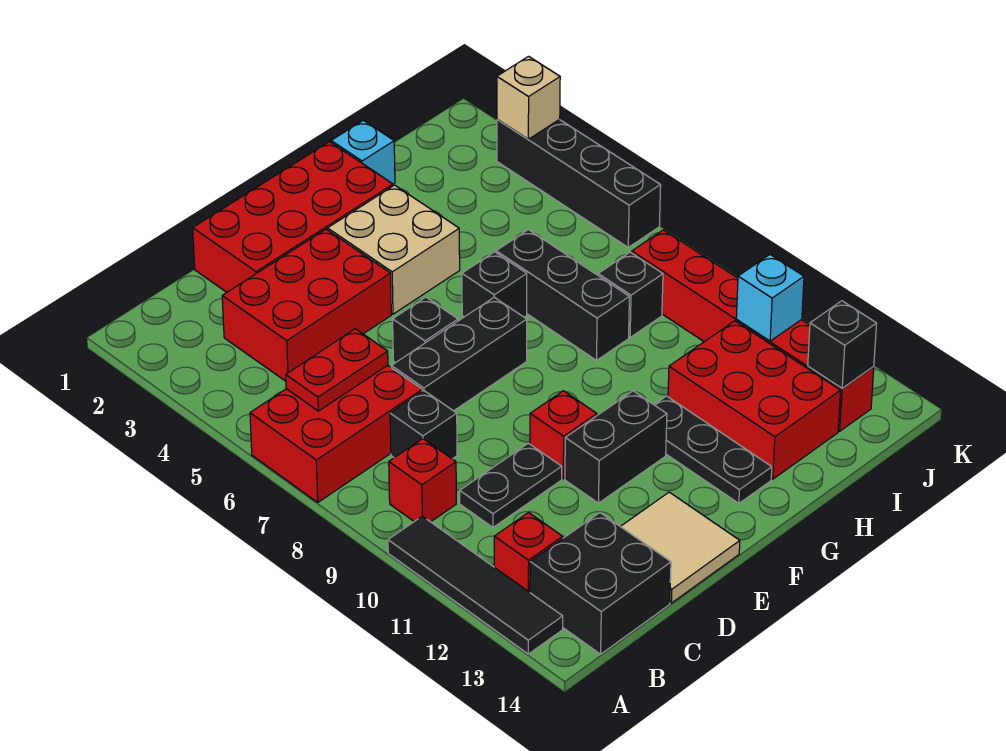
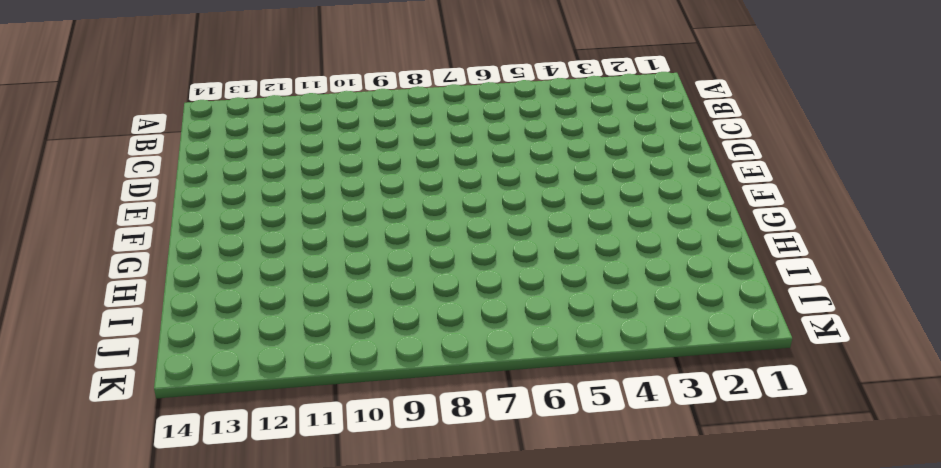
none -> red 2x3 brick [250,365,422,502]
none -> black 1x4 tile [388,516,563,654]
none -> red 1x1 brick [389,439,456,522]

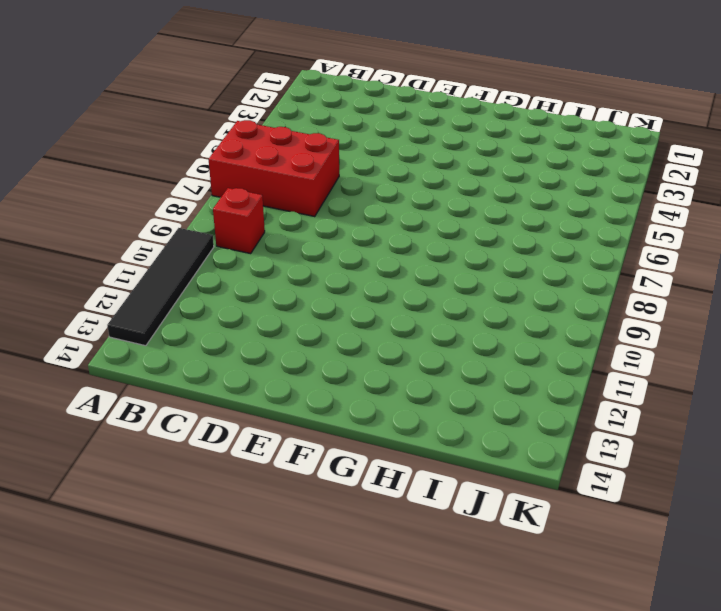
none -> red 1x1 brick [494,513,563,592]
none -> black 2x2 brick [530,513,671,654]
none -> red 2x3 brick [222,229,391,381]

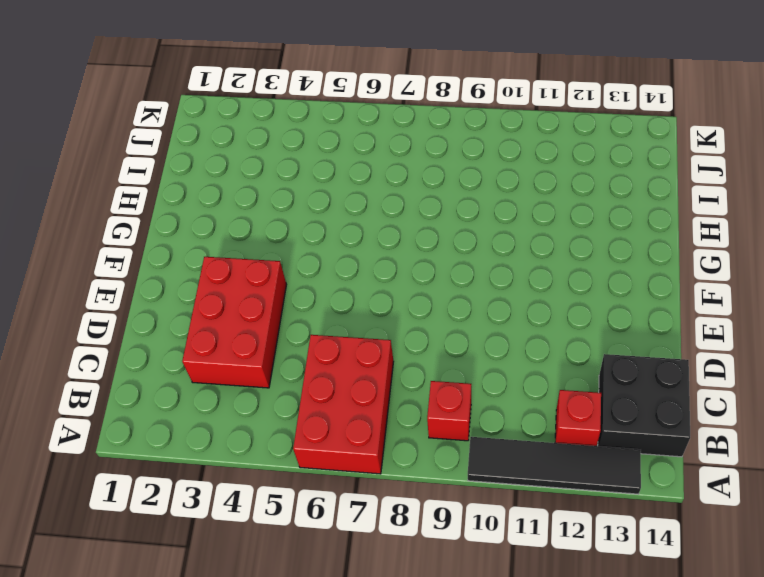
none -> black 1x1 brick [390,391,457,459]
none -> black 1x2 plate [460,443,562,527]
none -> red 2x4 brick [193,142,393,292]

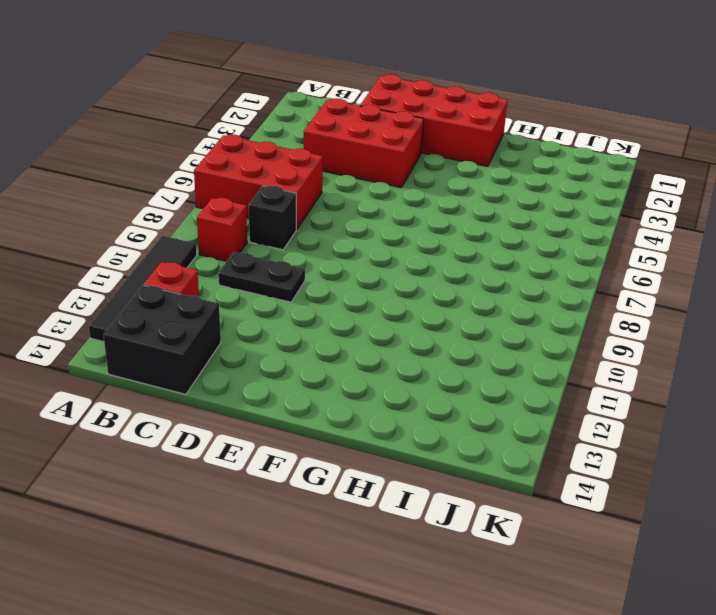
none -> black 1x3 brick [391,297,527,411]
none -> tan 2x2 tile [621,492,740,603]
none -> black 1x1 brick [393,297,458,363]

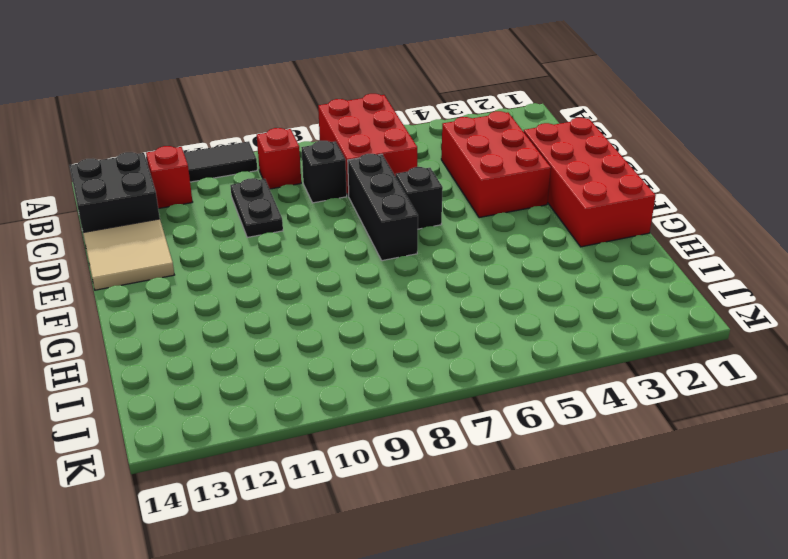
none -> red 1x1 brick [530,391,597,479]
none -> black 1x2 brick [565,391,667,503]
none -> tan 2x2 brick [328,185,460,314]

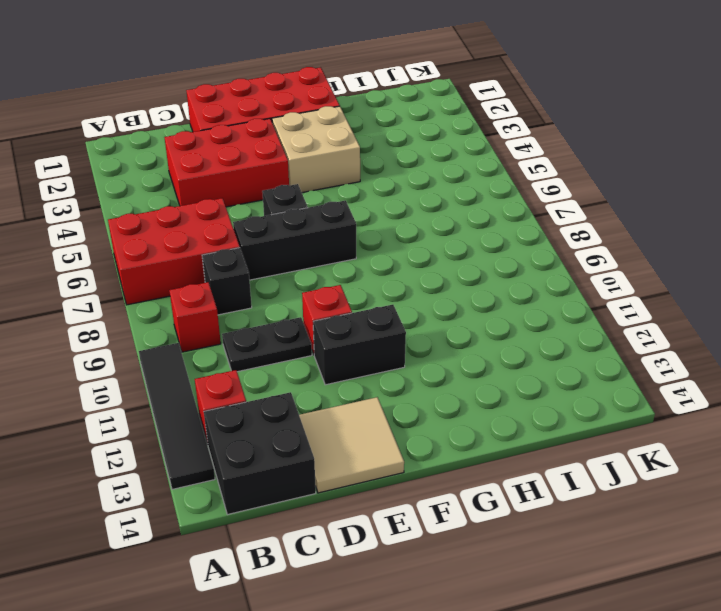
none -> black 1x1 brick [462,252,527,317]
none -> black 1x3 plate [654,396,772,503]
none -> cyan 1x1 brick [331,120,395,184]

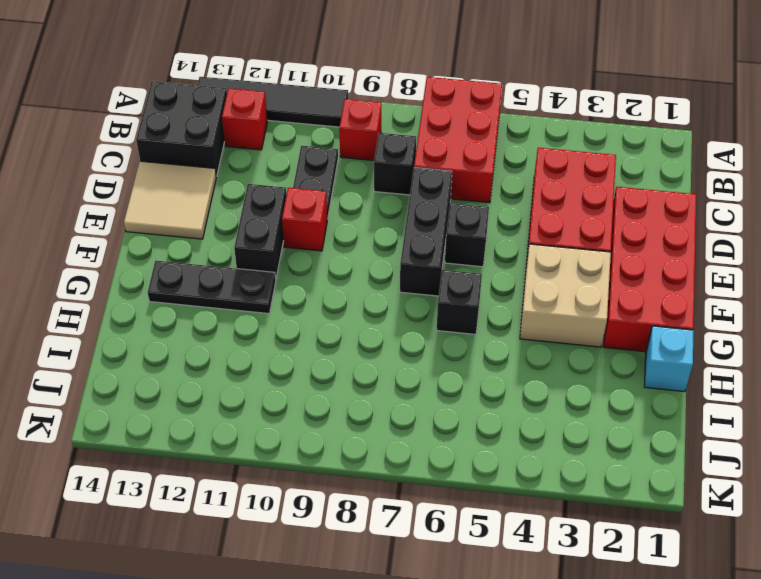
none -> black 1x3 brick [496,230,629,360]
none -> red 2x3 brick [668,321,841,479]
none -> black 1x1 brick [598,252,663,337]

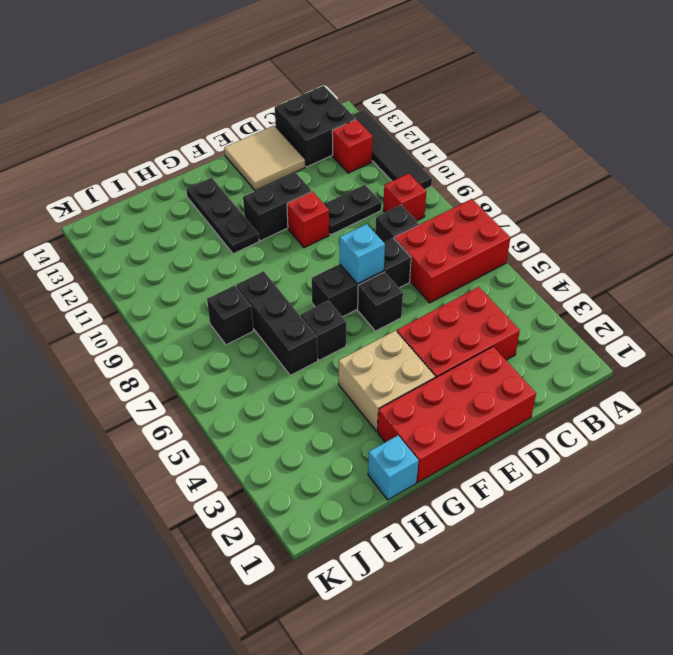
cyan 1x1 brick [340,224,385,284] -> cyan 1x1 brick moved to [736,255,804,341]
none -> red 2x3 brick [668,321,841,479]
none -> red 1x6 brick [632,230,874,431]
none -> black 1x4 brick [497,119,661,247]

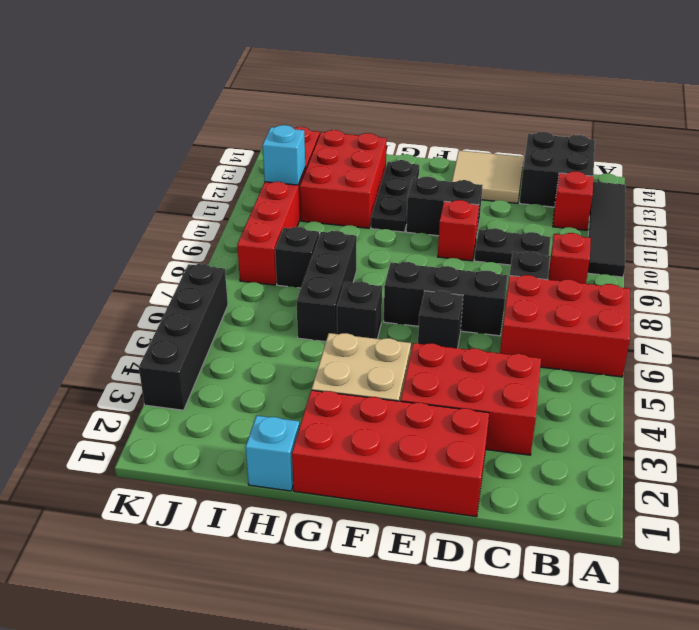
none -> red 1x2 plate [286,329,388,411]
none -> black 1x1 brick [808,301,877,388]
none -> tan 1x1 brick [497,56,560,139]

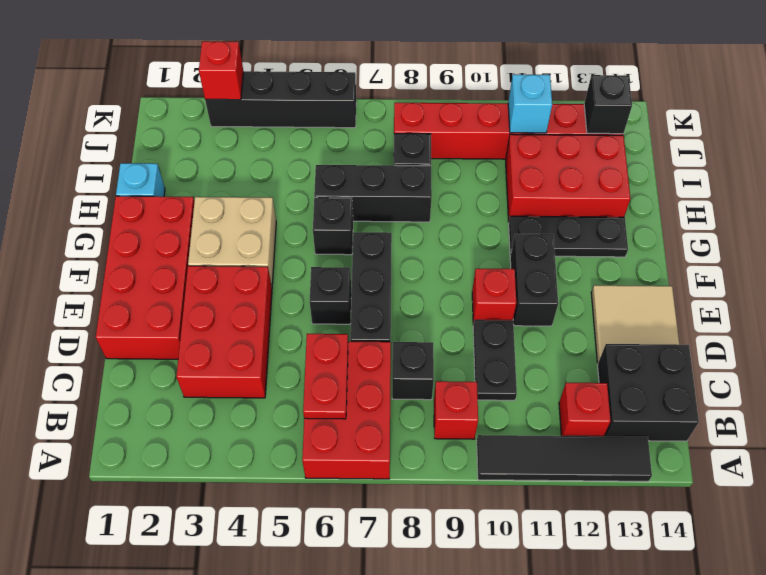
red 1x1 brick [199,41,243,100] -> tan 1x1 brick [497,56,560,139]

